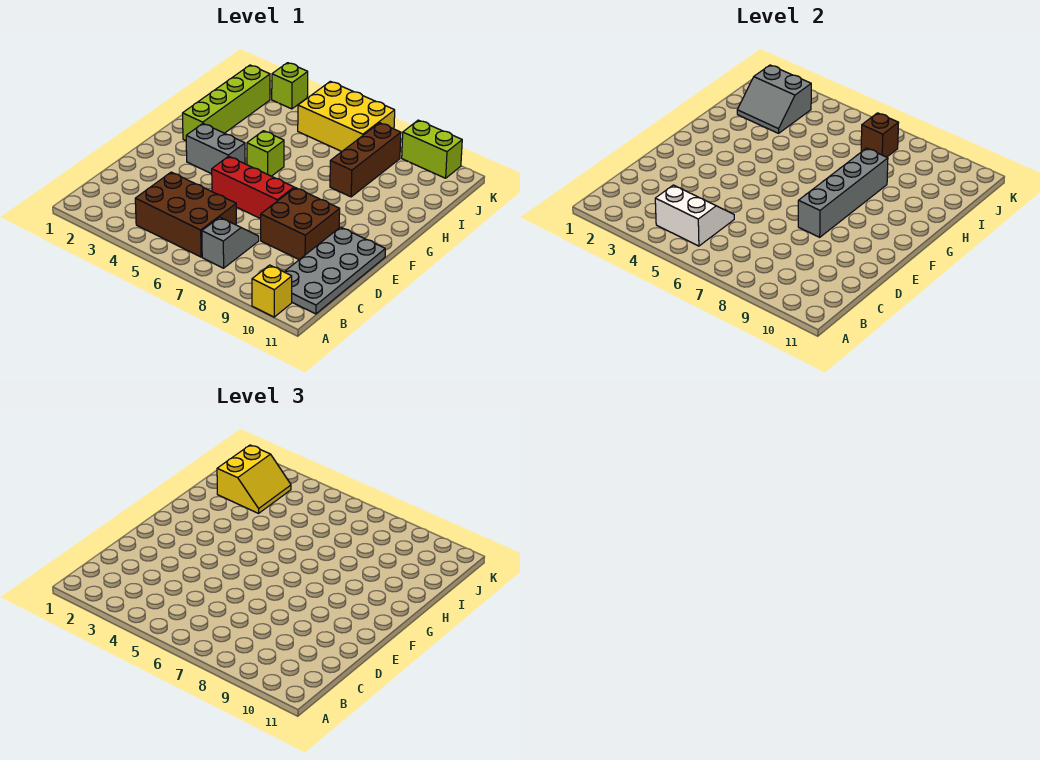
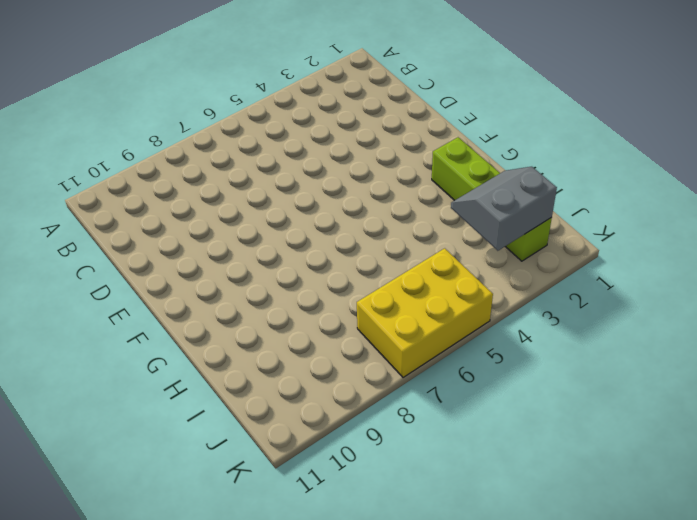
none -> yellow 1x1 brick [252,265,292,317]
none -> brown 2x3 brick [135,172,236,257]
none -> grey 1x2 slope [202,217,259,268]

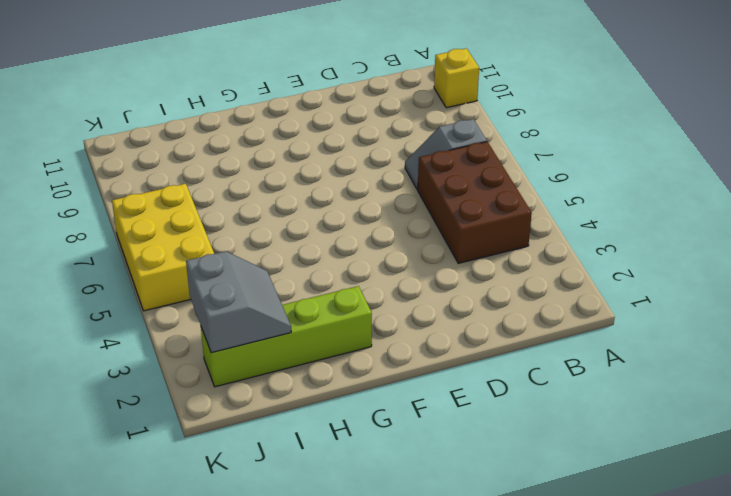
none -> grey 2x4 plate [285,227,385,314]
none -> brown 2x2 brick [261,188,340,260]
none -> red 1x3 brick [212,156,294,219]

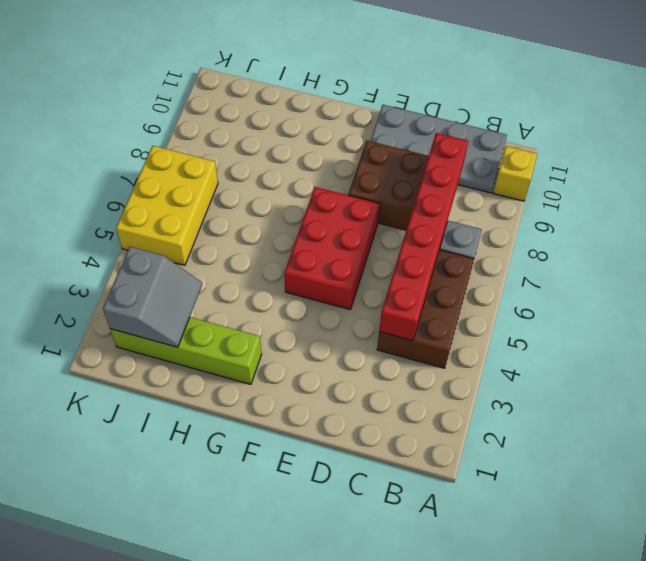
red 1x6 brick [379,133,468,341] -> white 2x2 slope [655,185,734,246]
red 2x3 brick [284,187,380,310] -> red 1x3 brick [212,156,294,219]
none -> grey 1x2 brick [186,124,245,174]
none -> lime 1x1 brick [247,131,284,176]
none -> brown 1x3 brick [330,123,401,197]

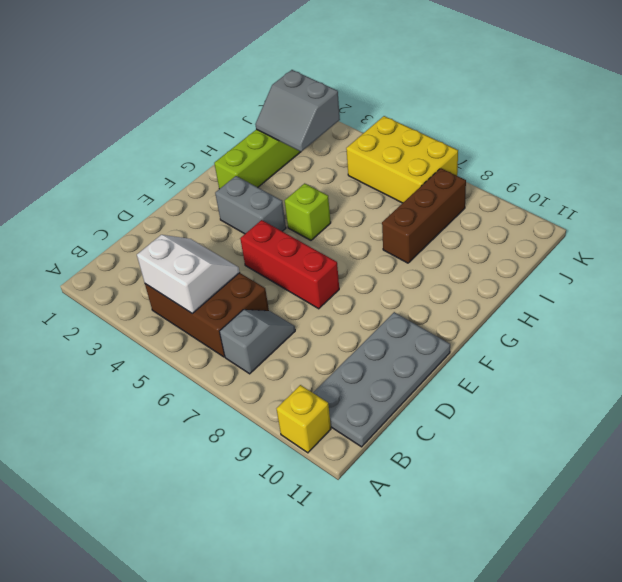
none -> brown 2x2 brick [261,188,340,260]
none -> lime 1x1 brick [272,63,308,109]
none -> lime 1x2 brick [402,120,462,178]

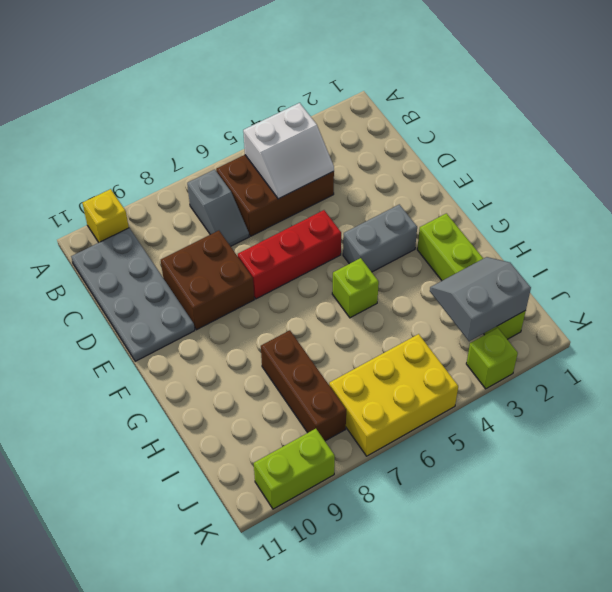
none -> grey 1x4 brick [798,148,888,237]
none -> brown 1x1 brick [861,113,898,157]
none -> yellow 2x2 slope [217,445,291,513]

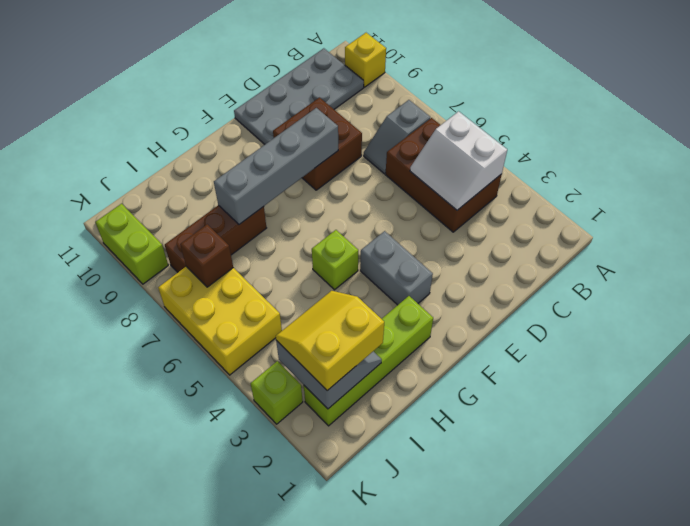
none -> red 1x3 brick [212,156,294,219]

